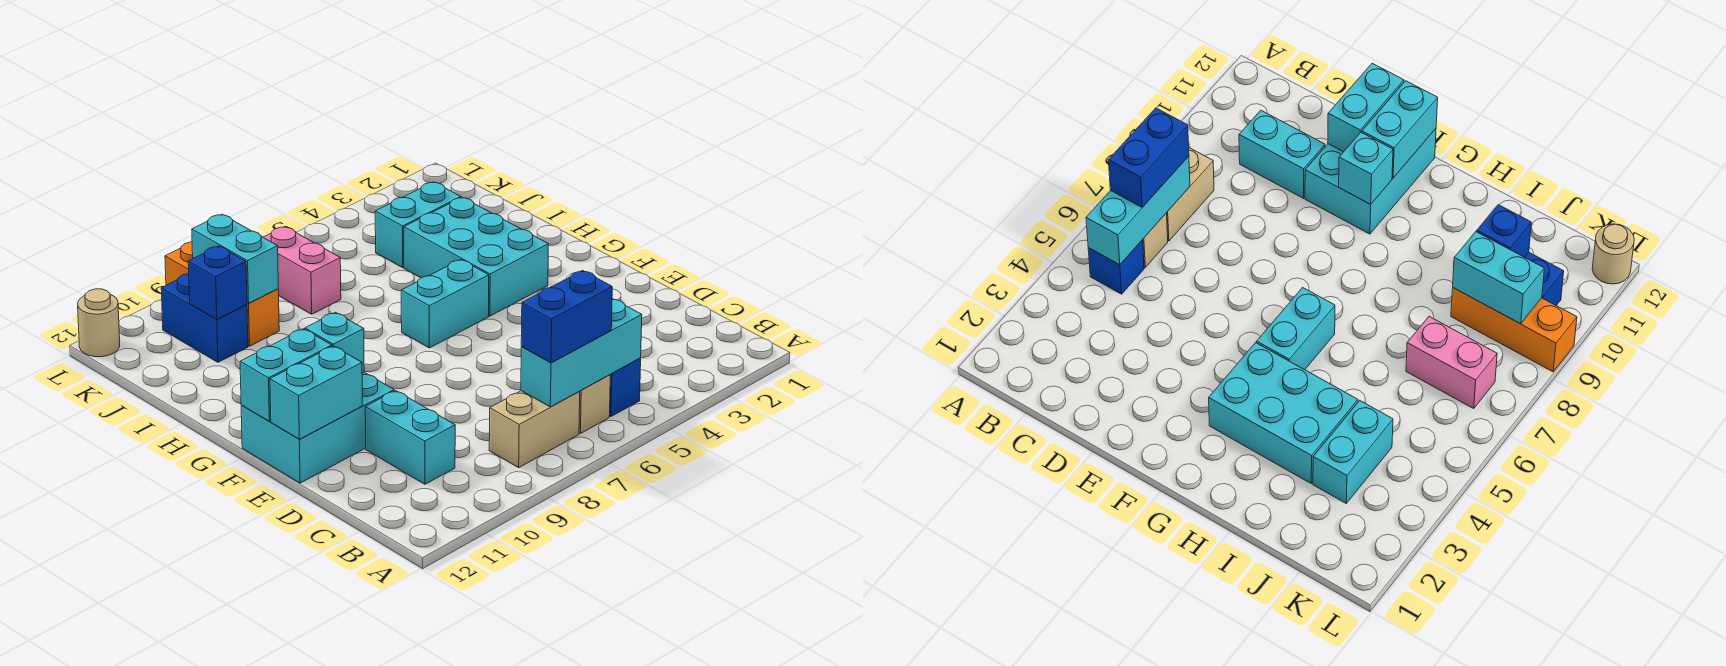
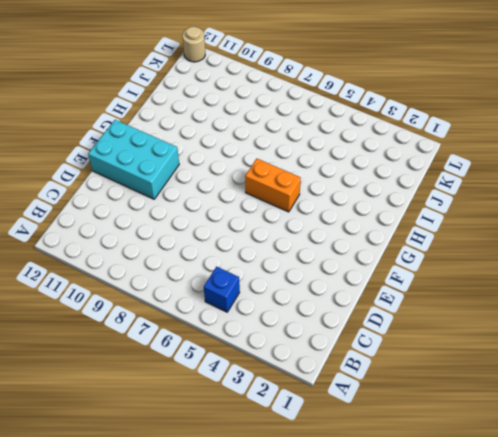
orange 1x2 brick [245,159,301,212] -> cyan 1x2 brick [401,260,489,348]
none -> tan 1x1 brick [579,375,610,433]
none -> tan 1x2 brick [489,391,580,468]
none -> cyan 1x2 brick [365,391,455,484]

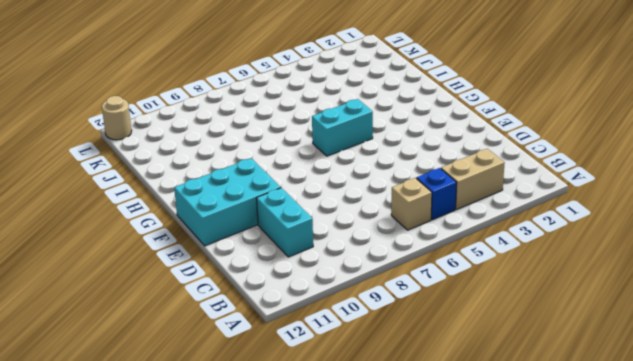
tan 1x2 brick [441,149,505,210] -> tan 1x2 brick moved to [489,391,580,468]
none -> cyan 2x3 brick [404,197,549,316]
none -> cyan 1x2 brick [375,182,461,268]
none -> pink 1x2 brick [263,227,341,314]

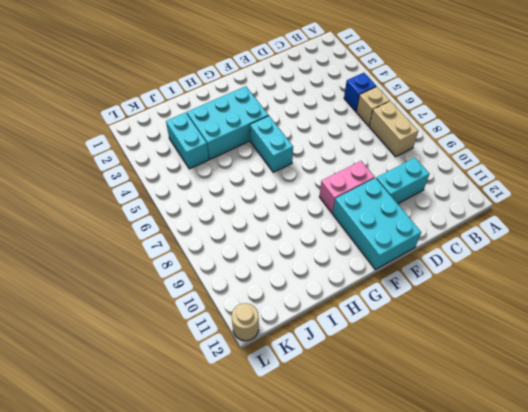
pink 1x2 brick [319,161,375,213] -> pink 1x2 brick moved to [263,227,341,314]
none -> orange 1x3 brick [165,242,279,346]
none -> blue 1x2 brick [161,274,248,362]
none -> cyan 1x3 brick [521,298,642,407]

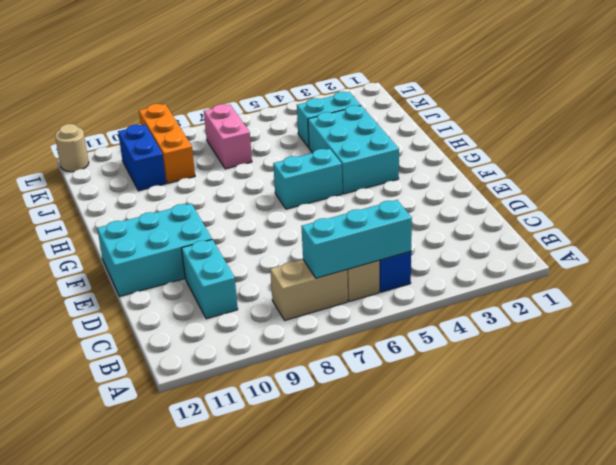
none -> cyan 1x2 brick [270,346,362,439]
none -> cyan 1x1 brick [305,312,364,373]
none -> cyan 1x2 brick [240,329,332,421]

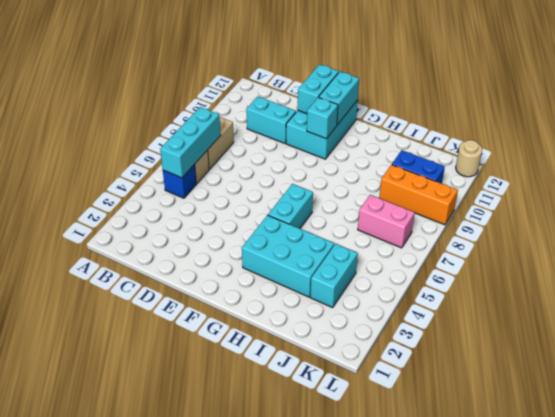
none -> cyan 1x2 brick [192,214,278,303]
none -> blue 1x1 brick [188,246,247,320]
none -> blue 1x2 brick [521,271,612,363]

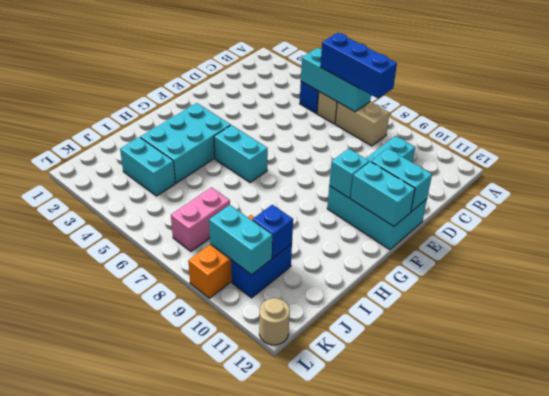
blue 1x3 brick [320,33,397,98] -> blue 1x2 brick [521,271,612,363]
cyan 1x2 brick [209,205,272,275] -> cyan 1x2 brick turned to [192,214,278,303]

